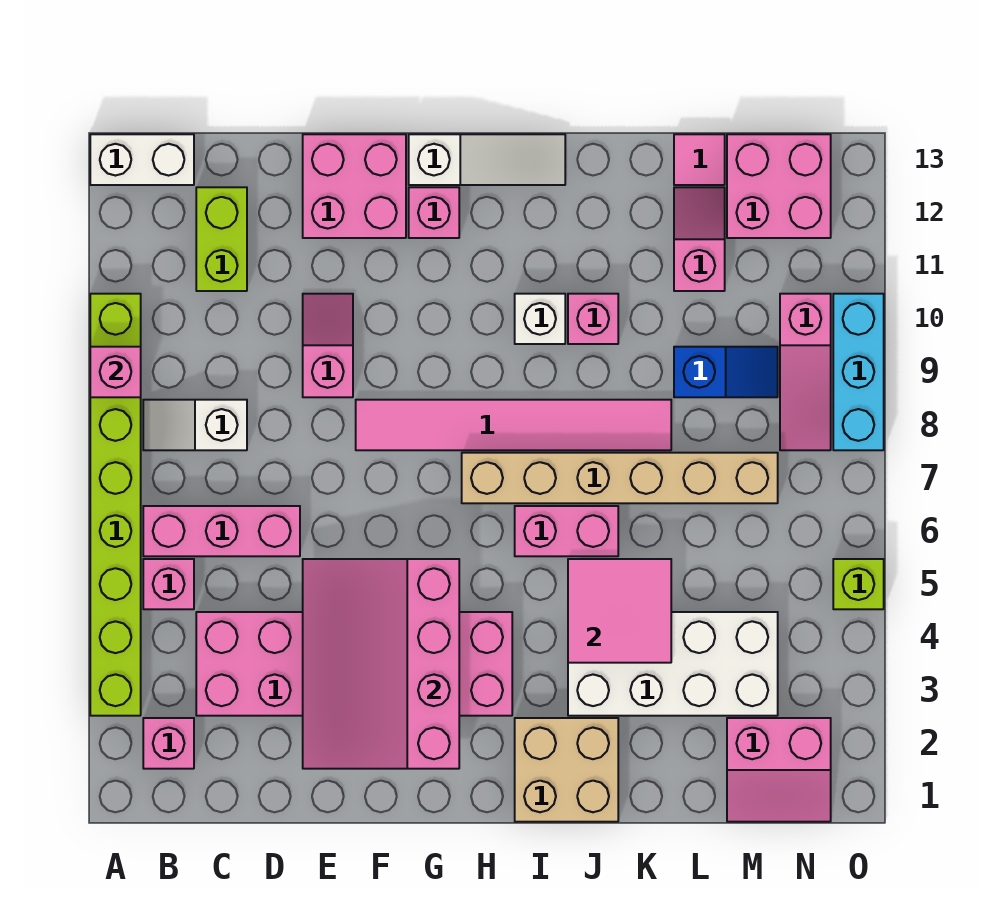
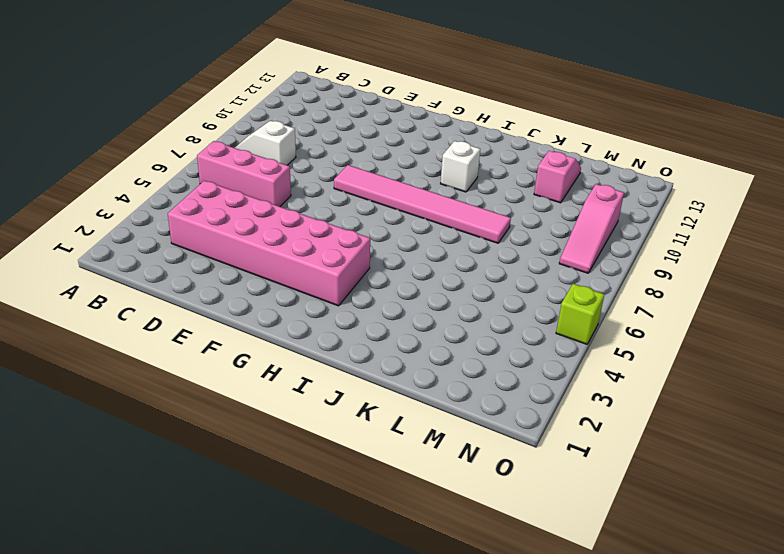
none -> lime 1x8 brick [90,294,141,716]
none -> white 1x2 brick [90,134,194,185]
none -> pink 1x1 brick [143,718,194,769]
none -> pink 1x1 brick [143,559,194,609]

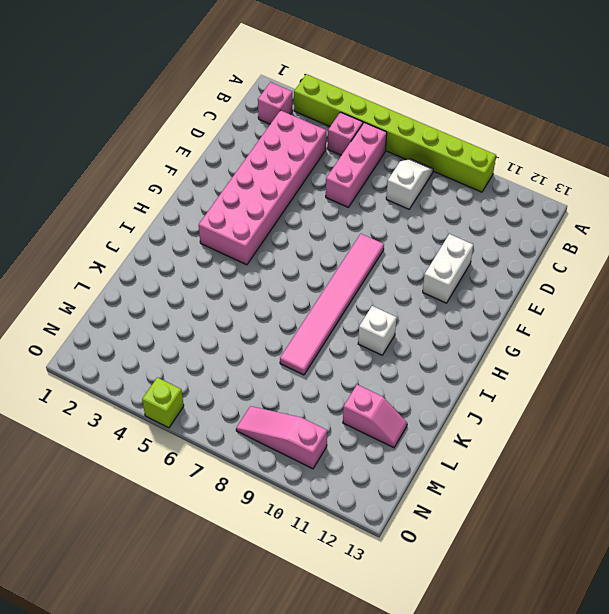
white 1x2 brick [423,234,473,303] -> white 1x2 brick moved to [90,134,194,185]
none -> lime 1x2 brick [196,187,247,291]
none -> pink 1x2 slope [303,294,353,397]
none -> pink 2x2 brick [303,134,406,238]
none -> pink 1x1 brick [409,187,459,238]

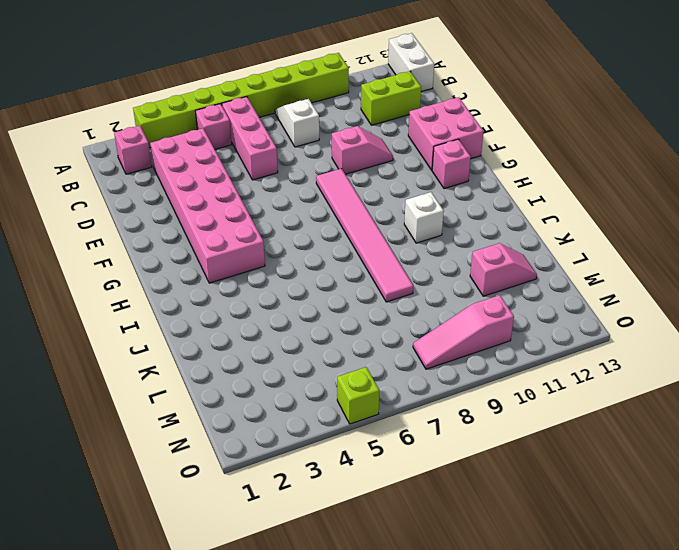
none -> white 1x3 slope [409,134,565,185]
none -> tan 1x6 brick [462,453,778,503]
none -> tan 2x2 brick [515,718,618,822]
none -> pink 1x2 brick [515,506,618,556]

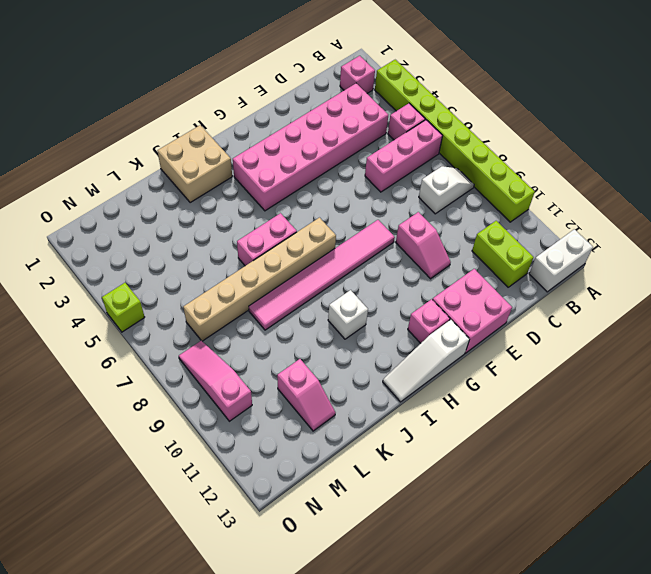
none -> white 2x4 brick [568,612,778,716]
none -> pink 1x1 brick [568,294,618,344]
none -> blue 1x2 slope [674,347,778,397]
none -> pink 1x1 tile [674,134,725,185]

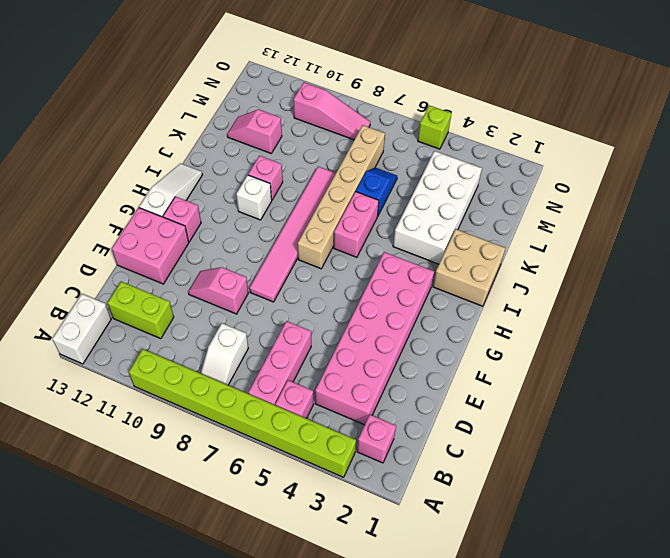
blue 1x2 slope [356,168,397,216] -> blue 1x2 slope moved to [674,347,778,397]
none -> pink 1x1 tile [674,134,725,185]
none -> pink 2x2 slope [727,718,831,822]
none -> pink 2x2 brick [727,134,831,238]
none -> cyan 1x3 brick [833,294,884,450]

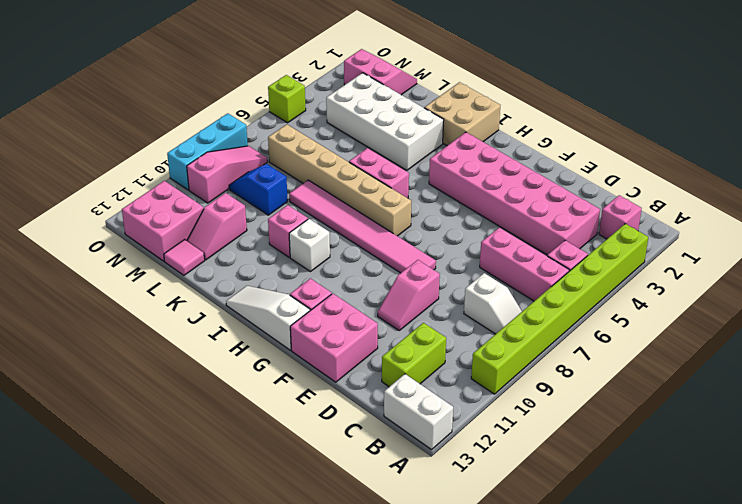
none -> pink 1x1 brick [90,347,141,397]
none -> pink 3x4 slope [303,559,459,769]
none -> pink 2x2 tile [568,559,671,663]

